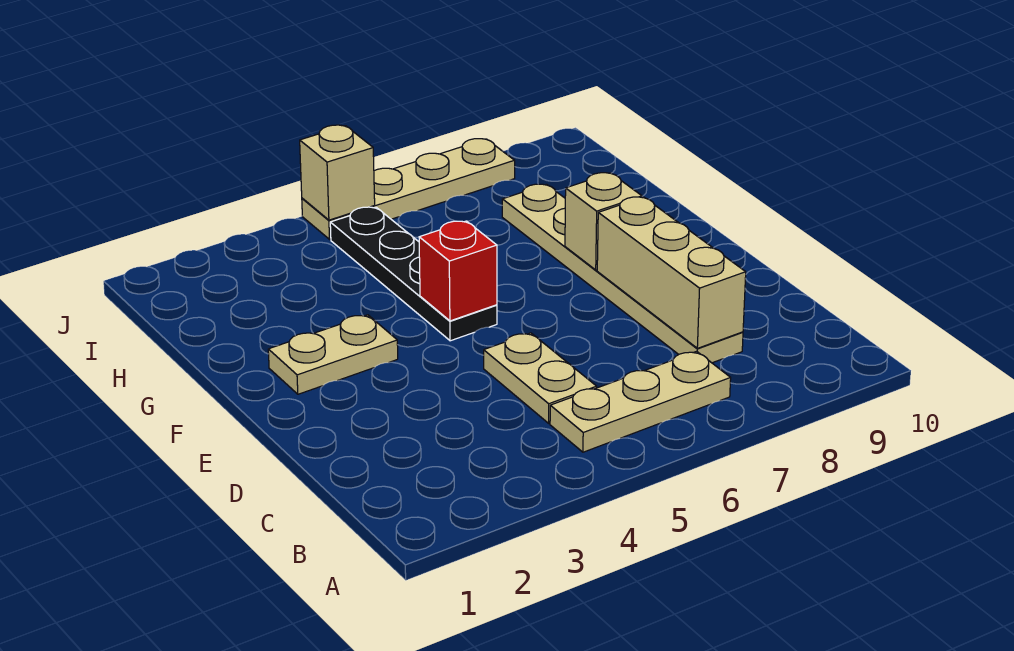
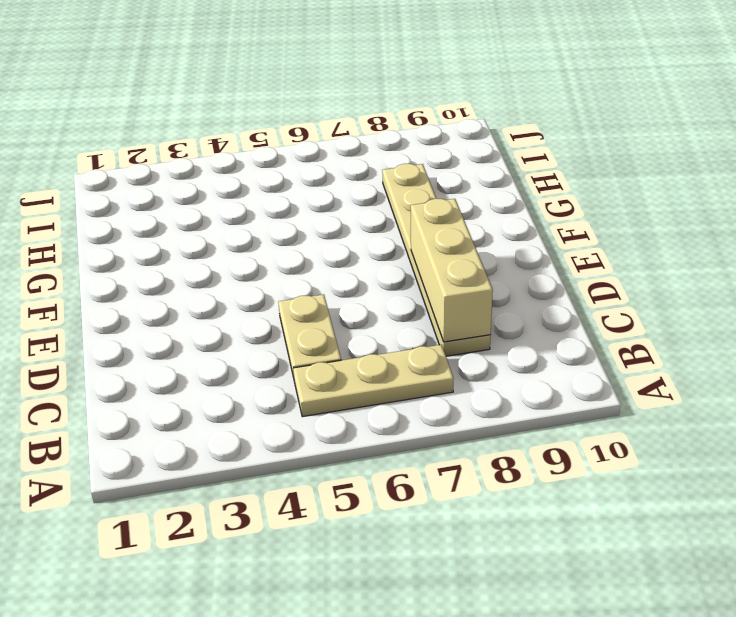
none -> tan 1x2 plate [268,315,398,394]
none -> black 1x4 plate [330,207,497,341]

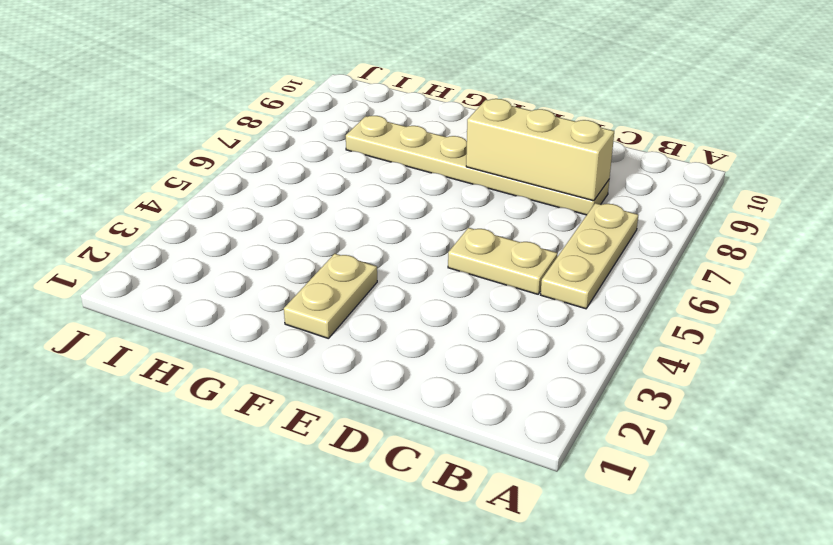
none -> black 1x4 plate [330,207,497,341]
none -> tan 1x4 plate [302,139,515,239]

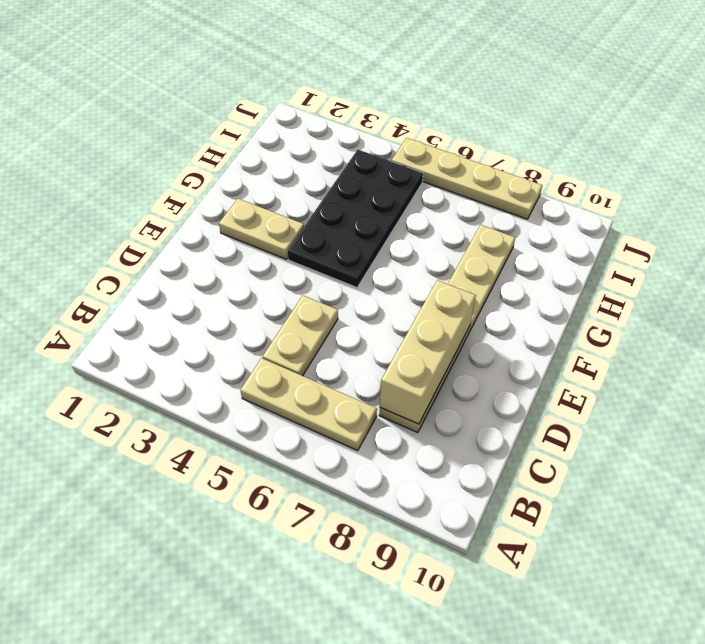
black 2x4 plate [287,150,423,288] -> black 1x4 plate [330,207,497,341]
none -> red 1x1 brick [419,221,497,321]
none -> tan 1x1 brick [565,173,642,270]

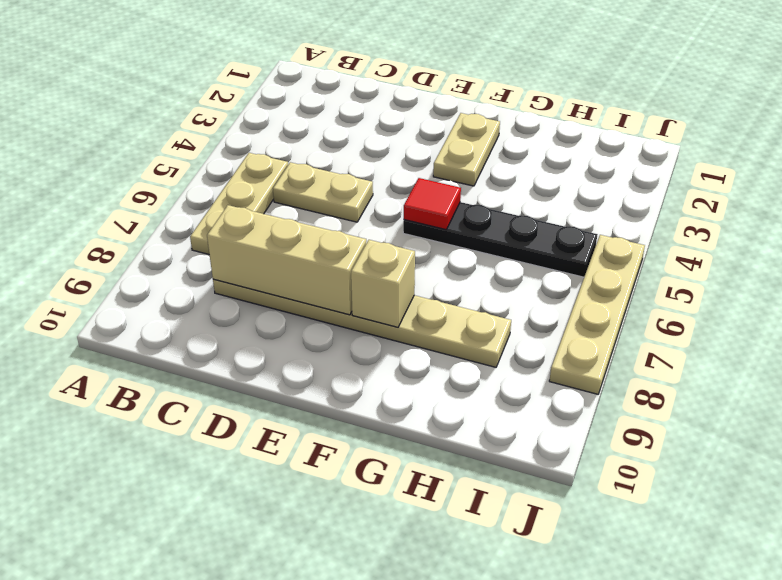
red 1x1 tile [404,178,461,229] -> red 1x1 brick [419,221,497,321]
none -> tan 1x1 brick [300,125,375,220]

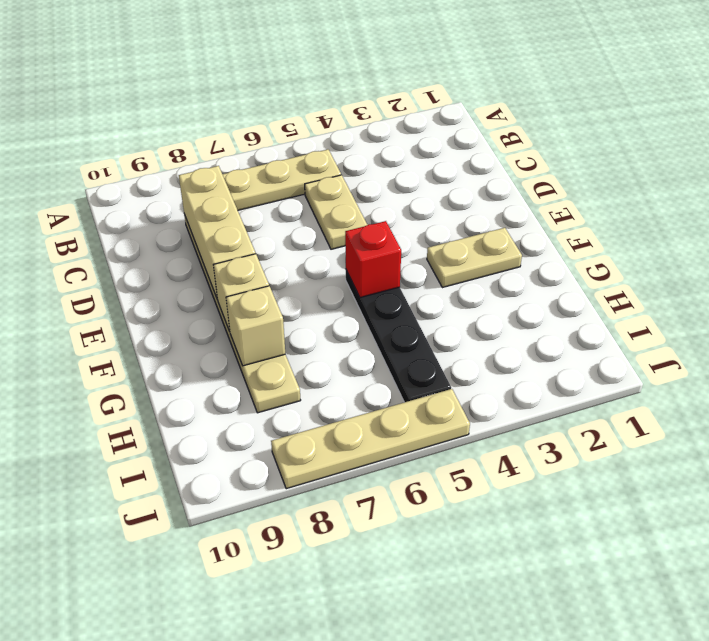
tan 1x1 brick [226,286,285,366] -> tan 1x1 brick moved to [300,125,375,220]

